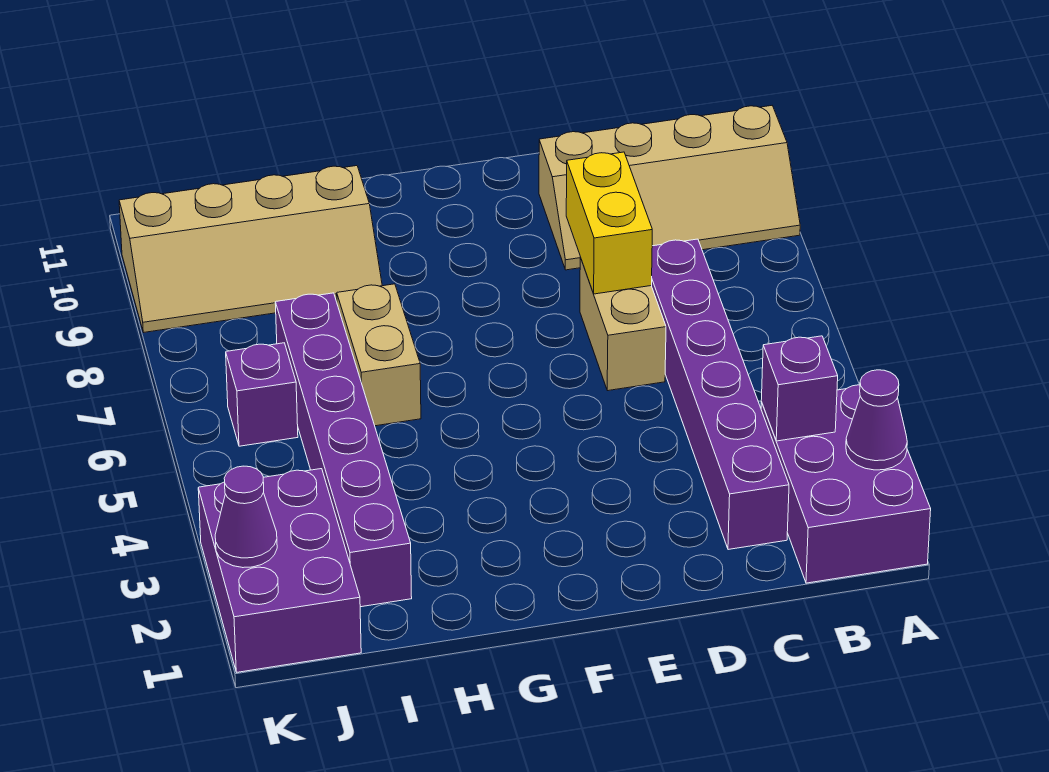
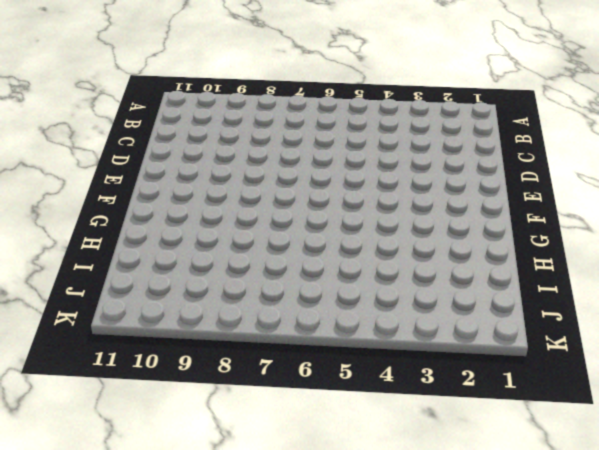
none -> purple 2x3 brick [761,385,931,583]
none -> tan 2x4 slope [539,106,800,270]
none -> purple 1x6 brick [652,239,789,550]

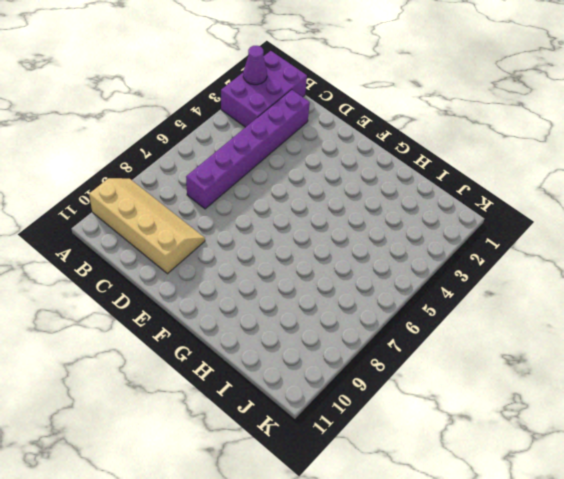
none -> tan 1x2 brick [580,257,666,391]
none -> tan 1x2 brick [337,284,421,426]
none -> tan 2x4 slope [119,166,382,332]

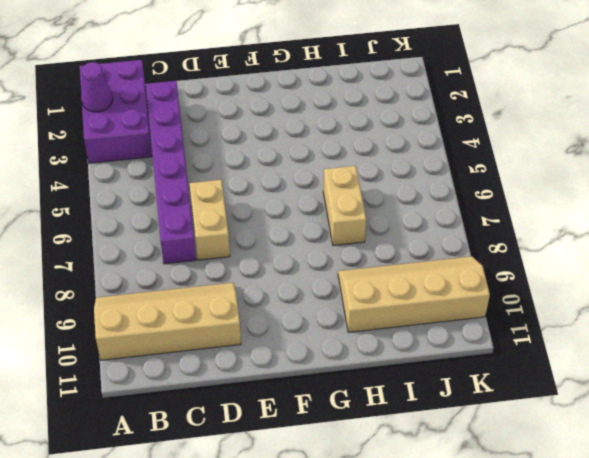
none -> purple 1x6 brick [275,293,412,607]
none -> purple 2x3 brick [198,469,361,672]
none -> purple 1x1 brick [226,343,298,446]

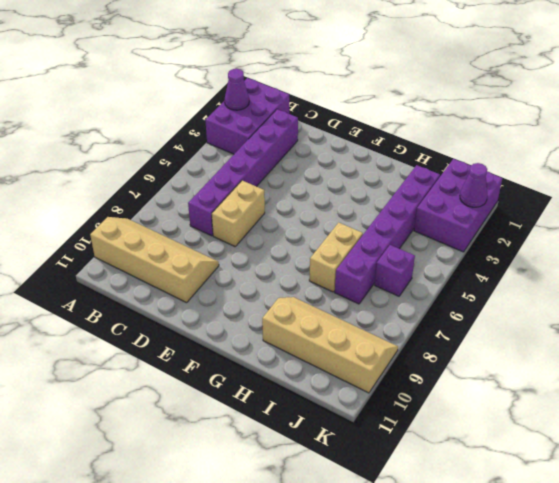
none -> purple 1x1 brick [761,336,838,441]
none -> yellow 1x2 brick [566,152,652,294]

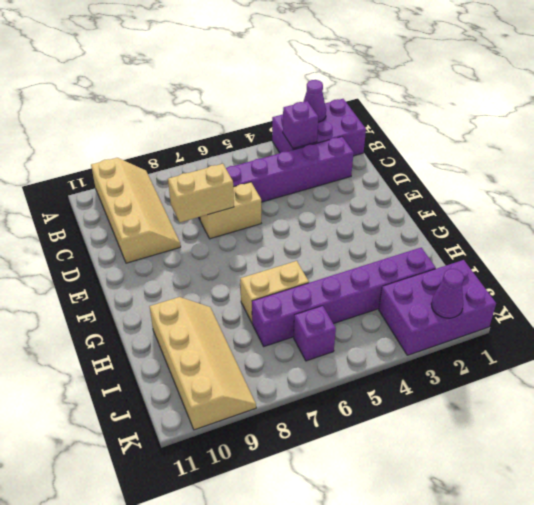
tan 1x2 brick [168,164,234,222] -> yellow 1x2 brick [566,152,652,294]

